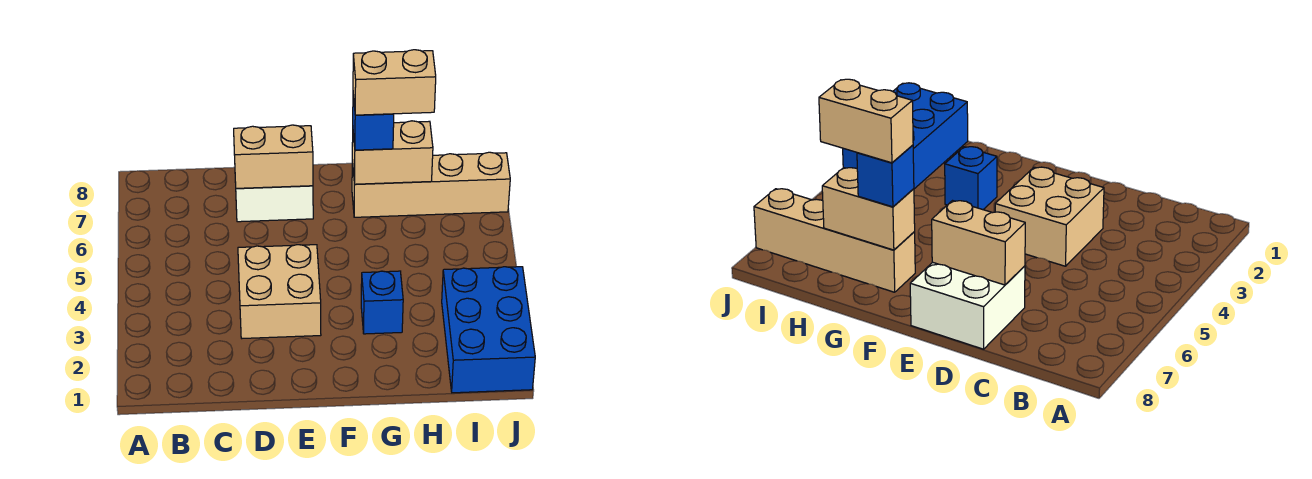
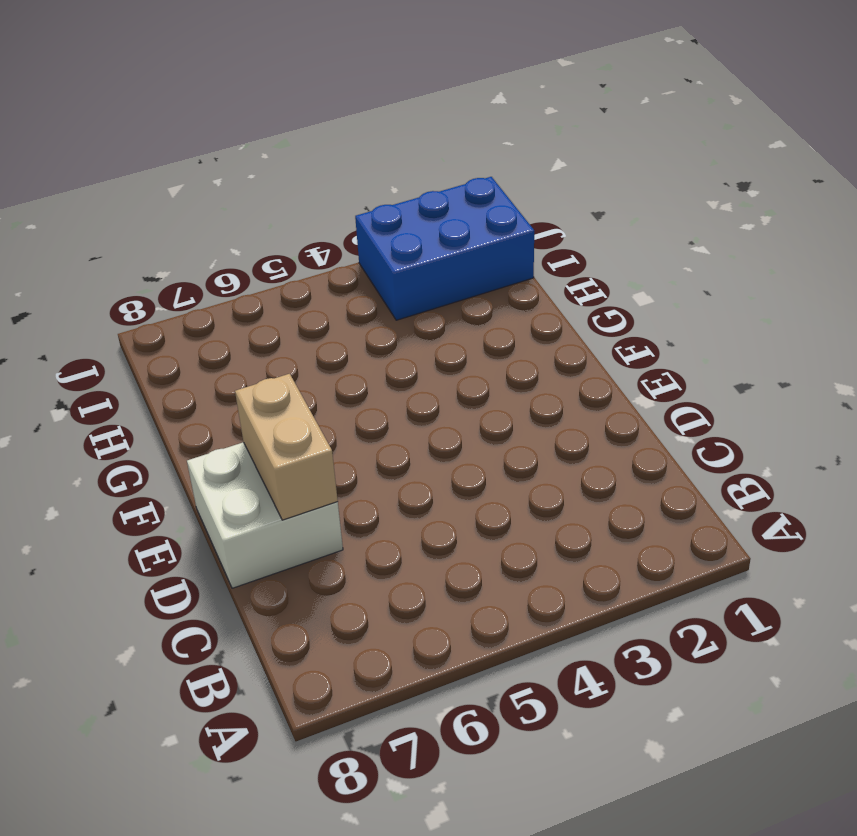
none -> tan 2x2 brick [238,245,321,338]
none -> blue 1x1 brick [361,271,403,334]

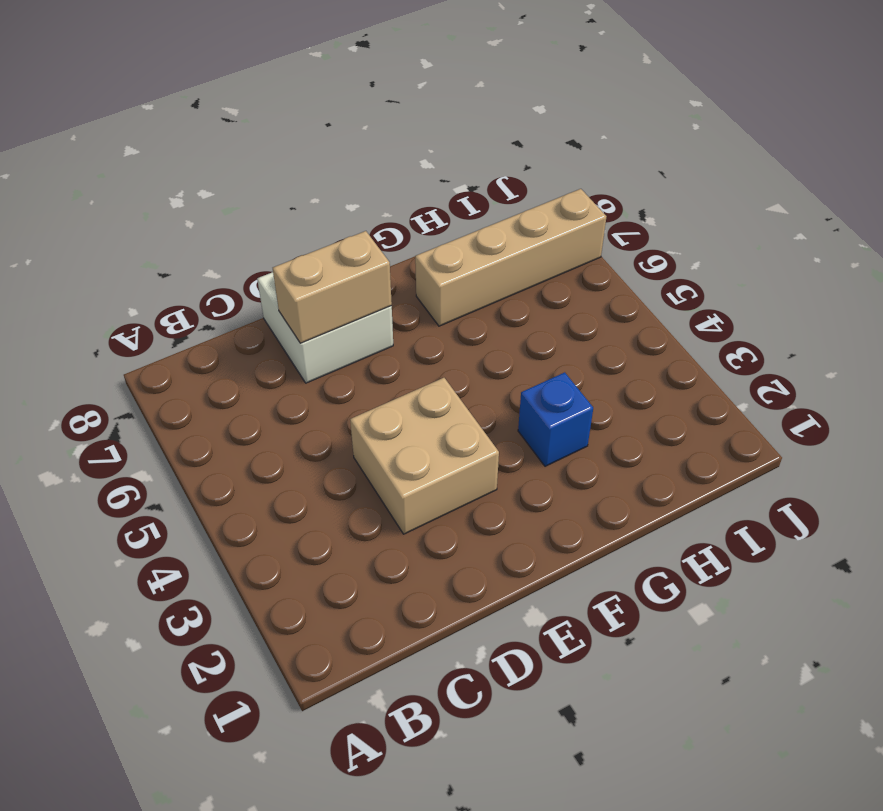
none -> blue 2x3 brick [442,267,535,393]
none -> tan 1x2 brick [352,121,433,184]

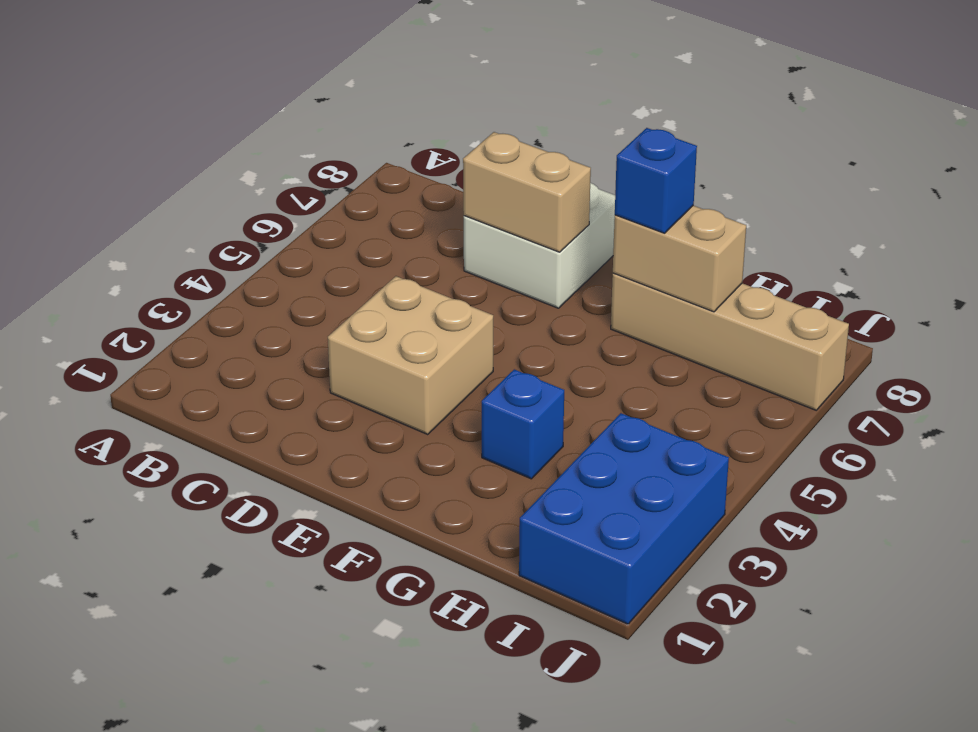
none -> tan 1x2 brick [353,50,436,115]

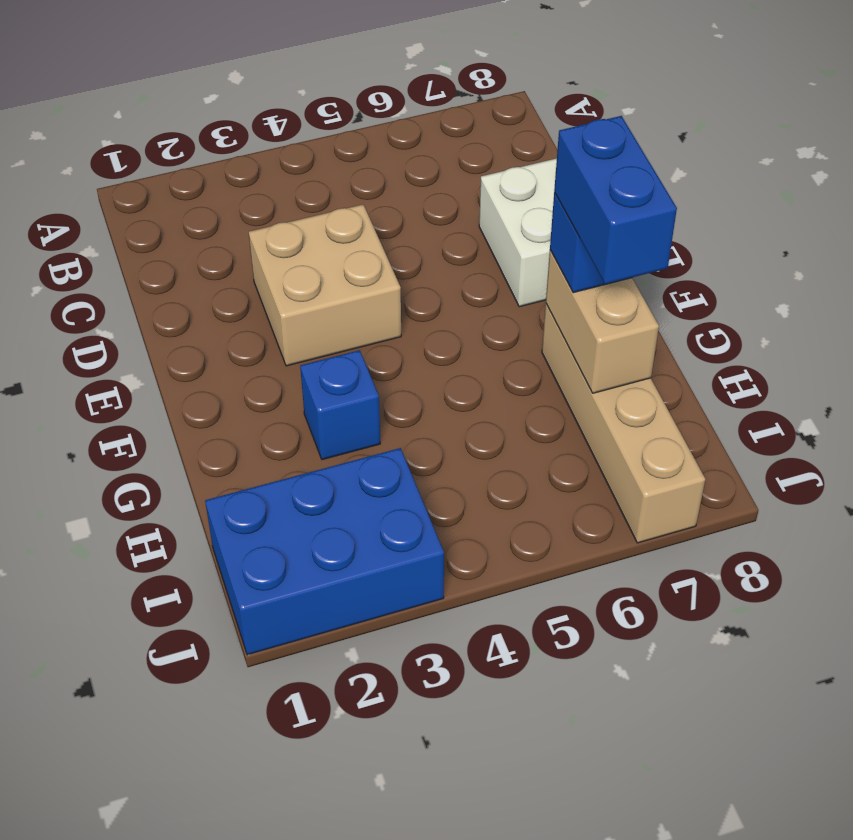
blue 1x2 brick [554,116,677,284] -> tan 1x2 brick [353,50,436,115]
none -> tan 1x2 brick [234,125,313,188]

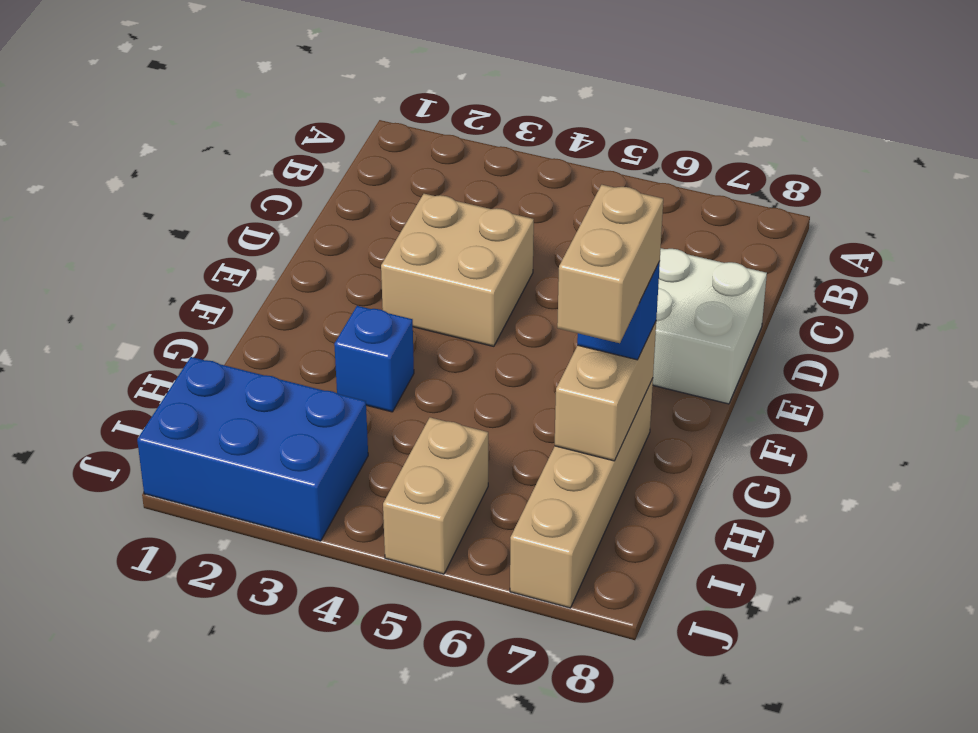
tan 1x2 brick [383,417,488,574] -> tan 1x2 brick moved to [234,125,313,188]

